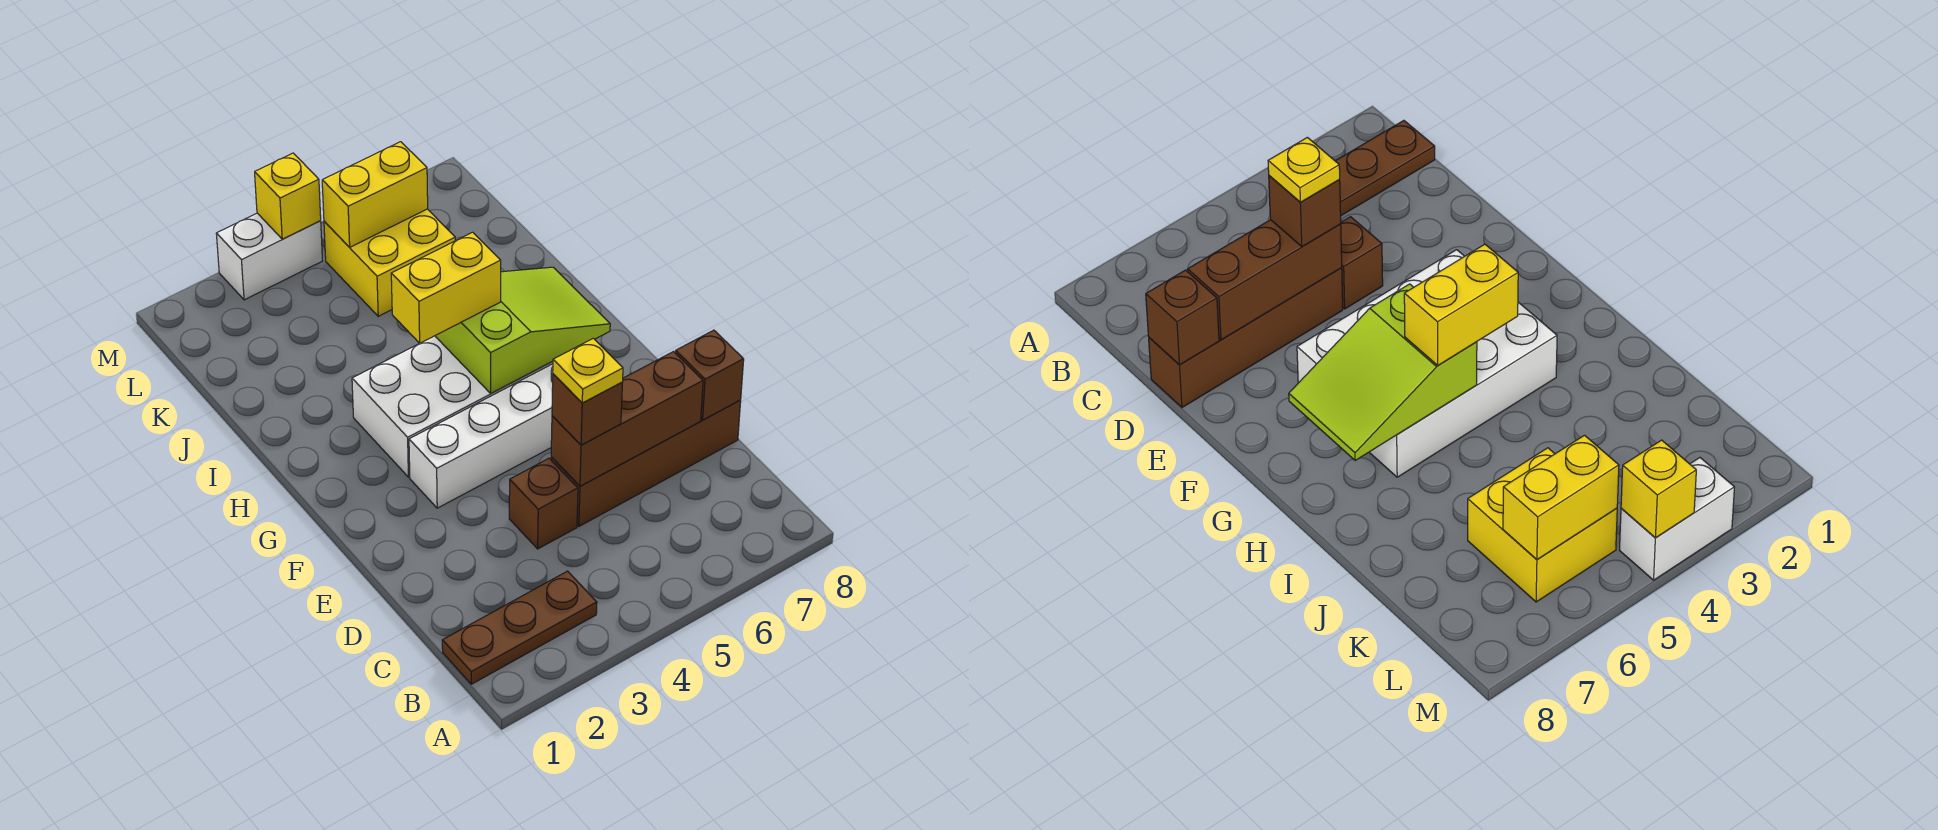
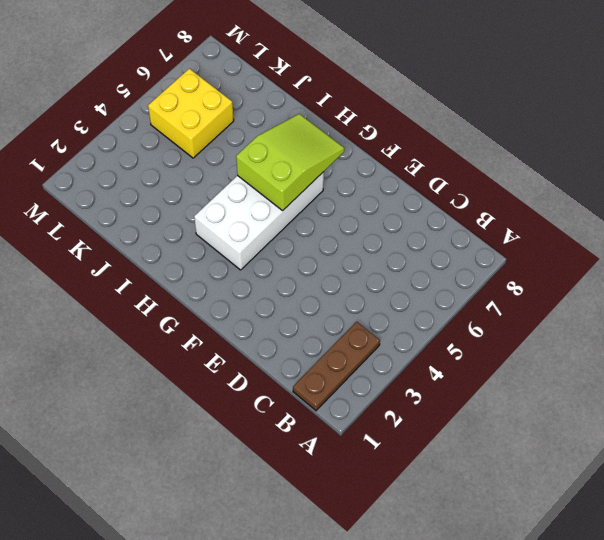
none -> brown 1x1 brick [509,458,578,549]
none -> brown 1x4 brick [551,400,741,526]
none -> white 1x4 brick [409,364,553,508]

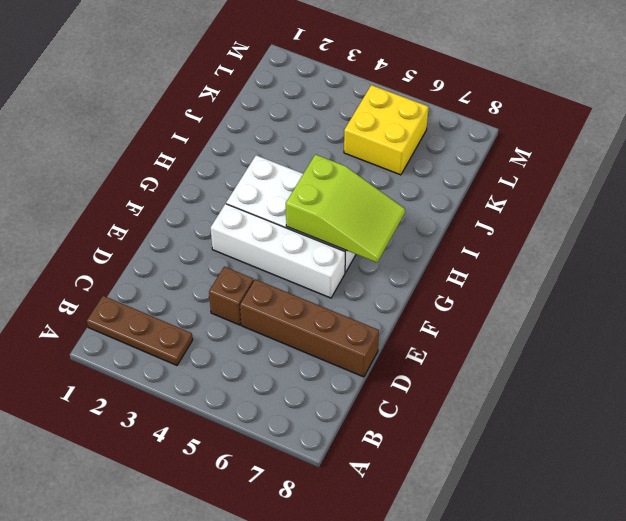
none -> white 1x2 brick [216,213,322,300]
none -> brown 1x3 brick [551,352,703,486]
none -> brown 1x1 brick [675,330,744,420]

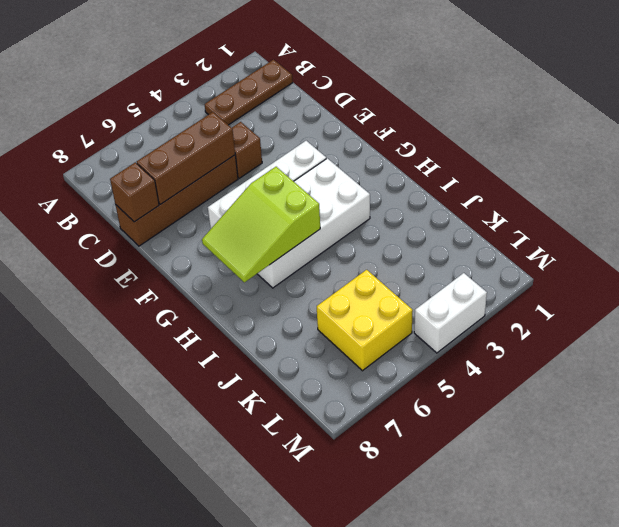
none -> yellow 1x2 brick [322,142,428,247]
none -> yellow 1x1 brick [255,153,321,239]
none -> brown 1x1 brick [552,374,622,445]

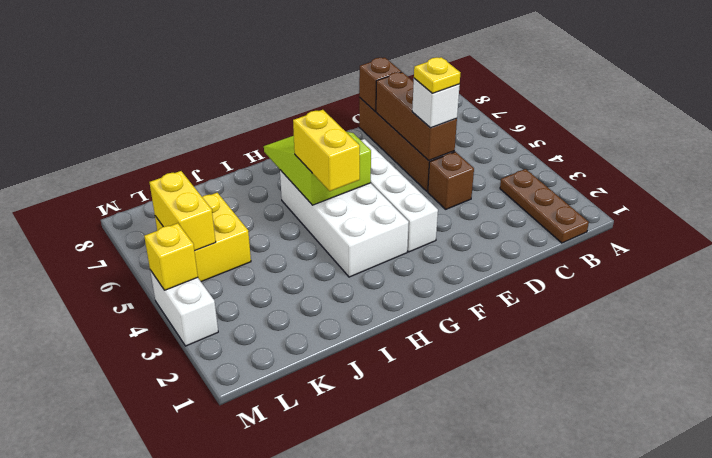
white 1x1 brick [412,78,460,128] -> brown 1x1 brick [552,374,622,445]

